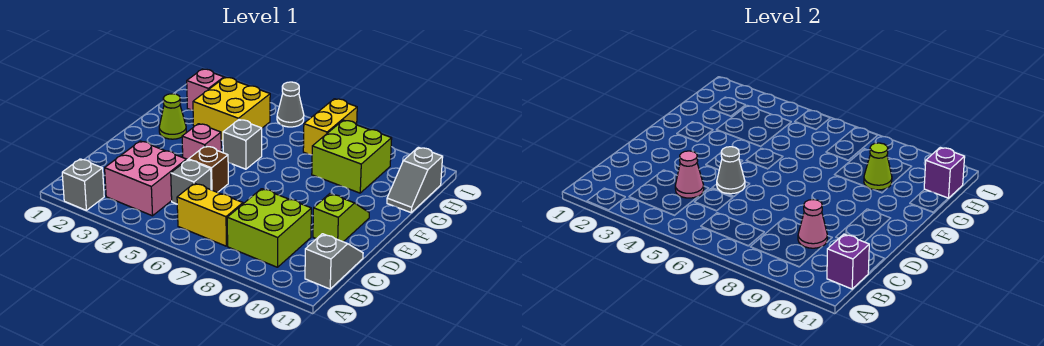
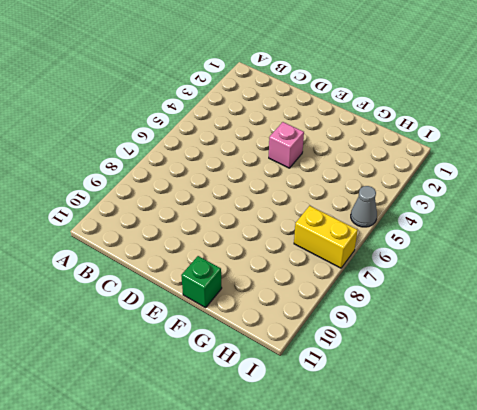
green 1x1 brick [181,256,222,308] -> none
none -> grey 1x1 brick [62,159,104,210]
none -> pink 2x2 brick [105,141,187,216]
none -> yellow 1x2 brick [177,183,243,246]

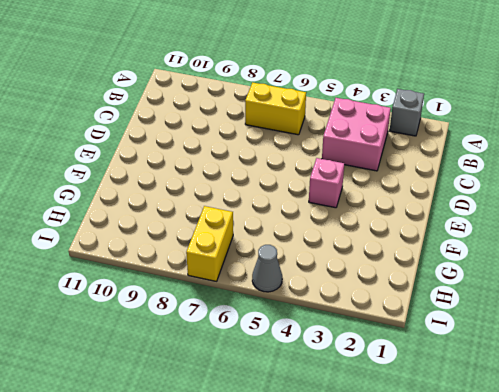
none -> lime 2x2 brick [227,189,311,267]
none -> grey 1x2 slope [305,234,363,289]
none -> grey 1x1 brick [171,160,211,204]

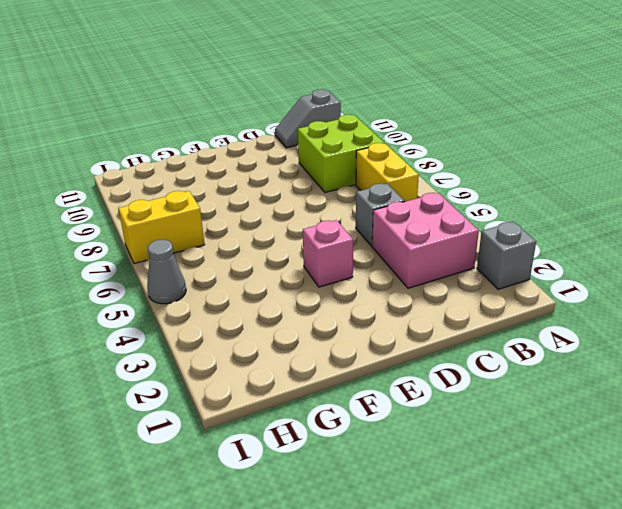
none -> brown 1x1 brick [189,146,228,192]
none -> lime 1x2 slope [313,194,369,242]
none -> lime 1x1 cone [159,94,186,139]

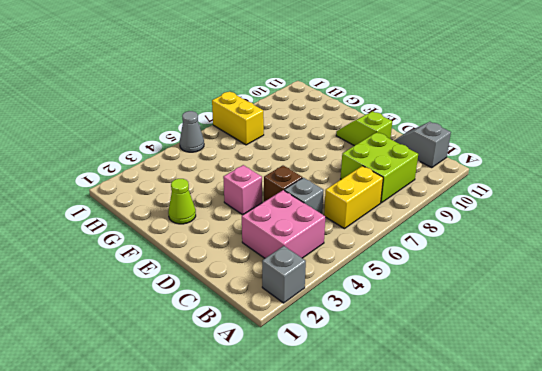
none -> grey 1x1 brick [223,120,262,169]
none -> yellow 2x2 brick [193,77,270,141]
none -> lime 2x2 brick [312,120,392,193]

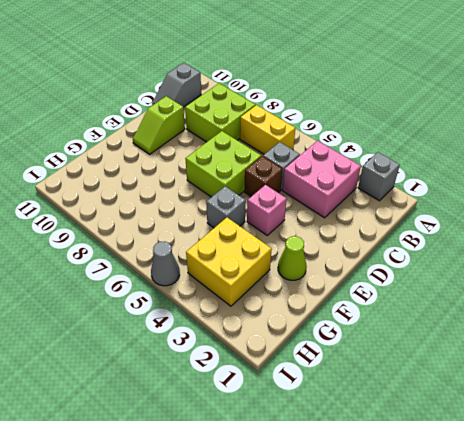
lime 2x2 brick [185,131,261,197] -> lime 2x2 brick moved to [312,120,392,193]
none -> grey 1x2 slope [387,147,443,212]
none -> pink 1x1 brick [187,69,224,110]
none -> yellow 1x2 brick [303,99,357,155]

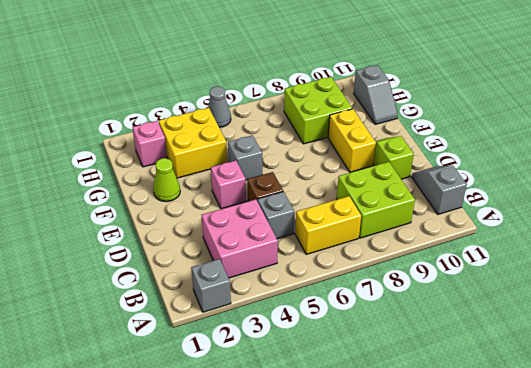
yellow 1x2 brick [328,109,376,172] -> yellow 1x2 brick moved to [303,99,357,155]
none -> purple 1x1 brick [827,234,869,289]
none -> pink 1x1 cone [675,151,704,198]
none -> pink 1x1 cone [798,200,827,248]

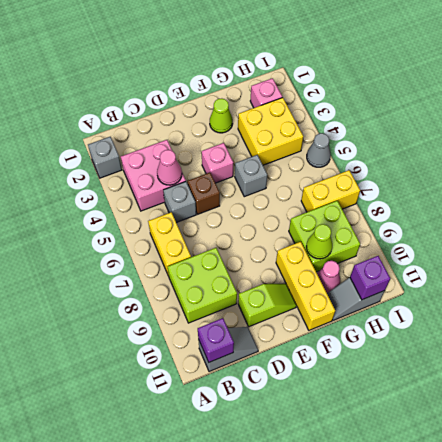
yellow 1x3 brick [276,242,335,330] -> none
pink 1x1 cone [317,261,340,293] -> pink 1x1 cone moved to [798,200,827,248]
none -> grey 1x1 cone [717,147,745,194]

